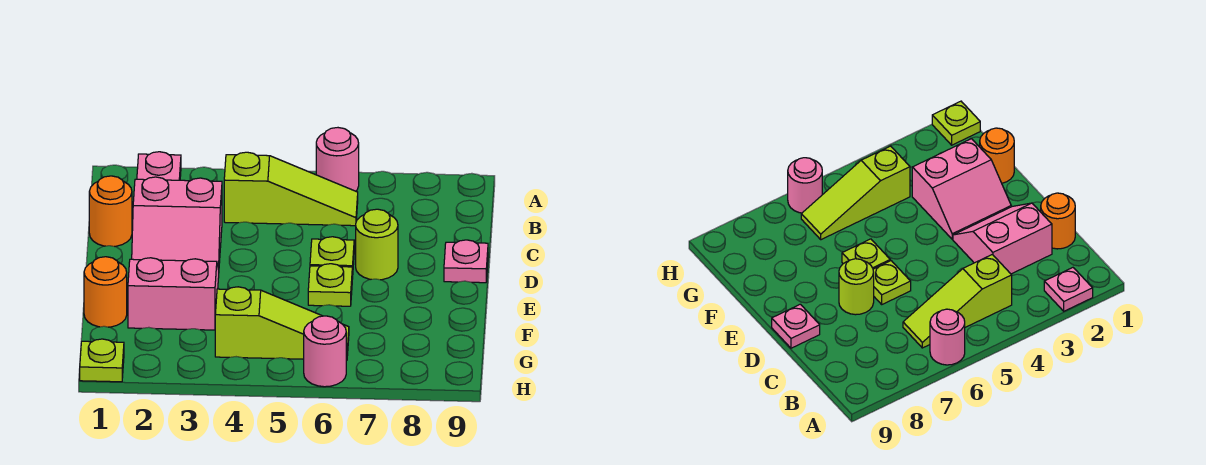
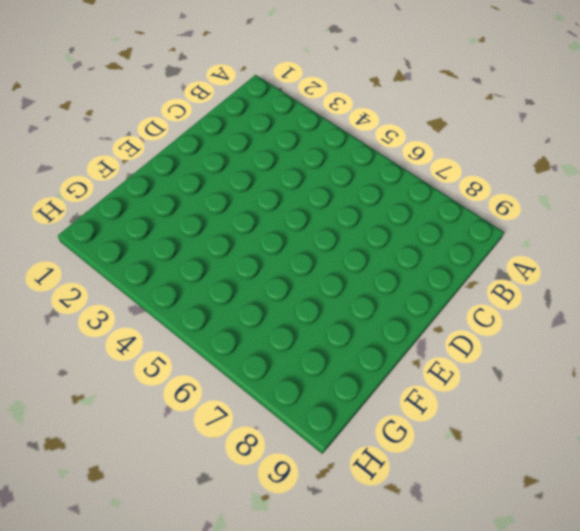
none -> pink 1x1 plate [137,152,181,180]
none -> pink 1x1 round brick [316,128,359,191]
none -> lime 1x3 slope [224,152,358,226]

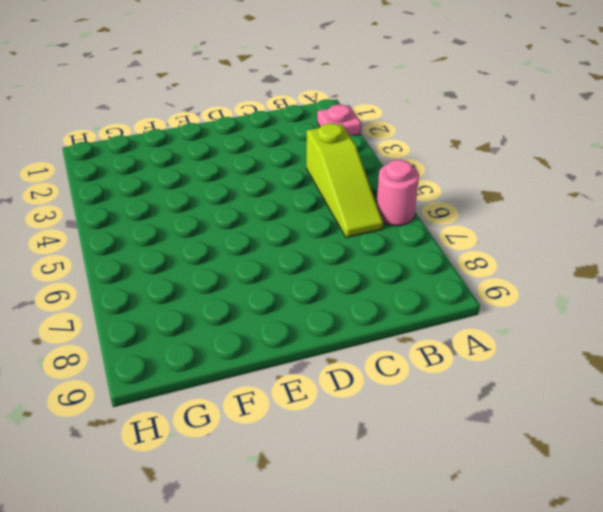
none -> orange 1x1 round brick [89,176,132,246]
none -> pink 2x2 slope [132,177,222,269]
none -> lime 1x1 plate [310,237,354,279]

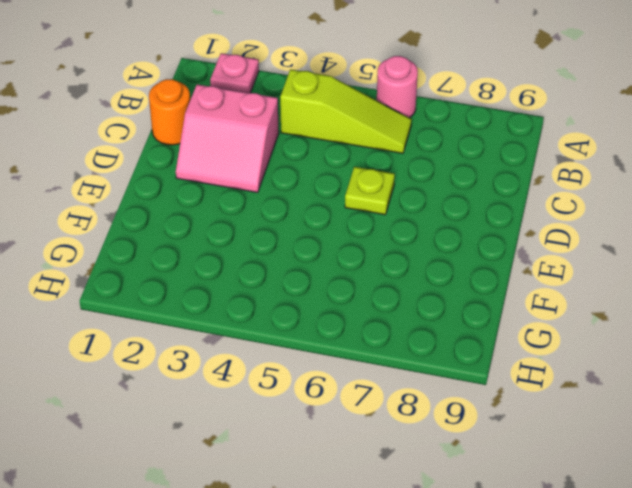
none -> lime 1x1 round brick [356,209,398,280]
none -> pink 1x1 plate [444,240,488,283]
none -> pink 2x2 slope [128,258,219,330]

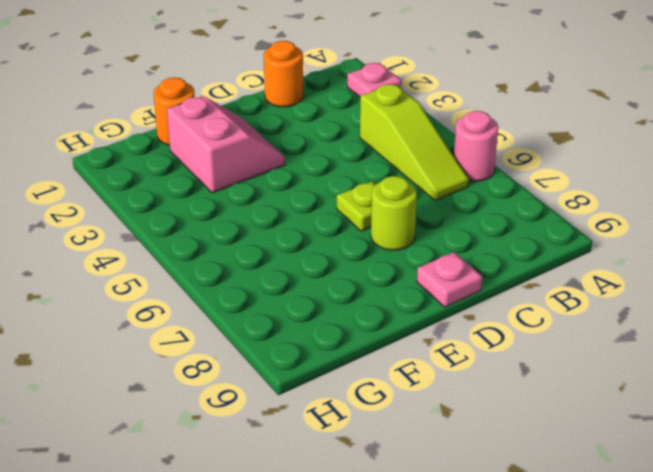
none -> pink 2x2 slope [132,177,222,269]
none -> lime 1x1 plate [308,264,352,306]
none -> lime 1x3 slope [215,287,349,360]

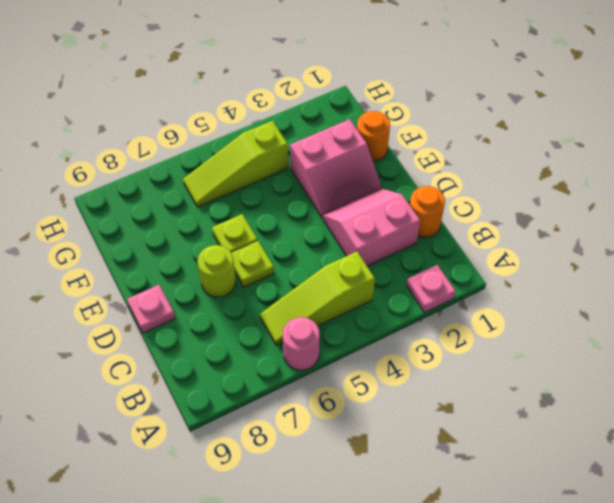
none -> lime 1x1 plate [80,339,124,382]
none -> pink 1x1 round brick [304,316,346,387]

